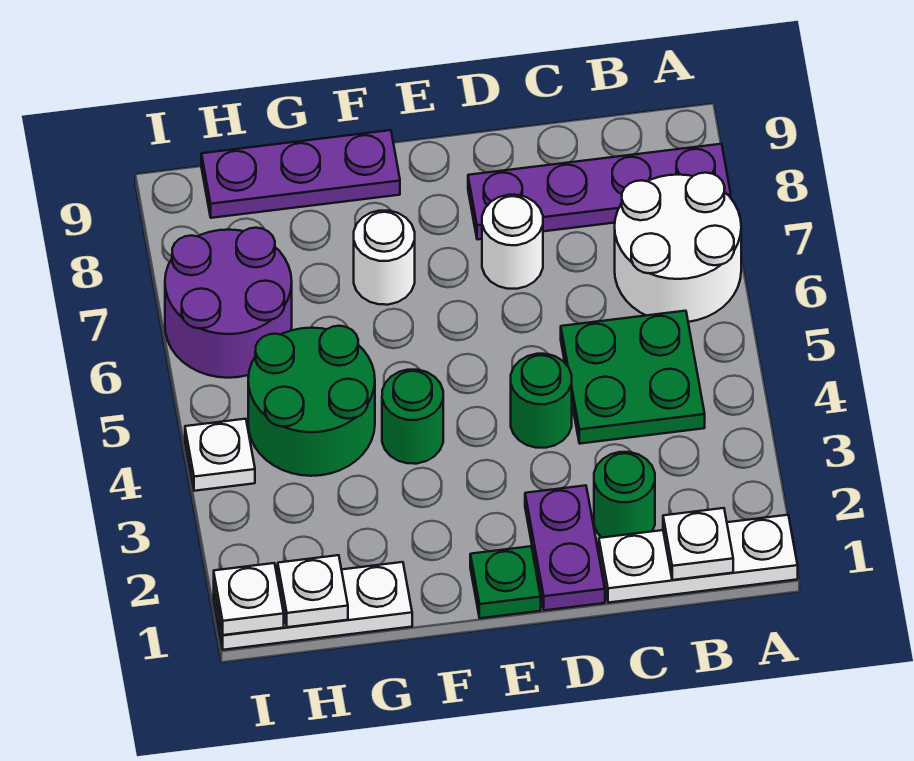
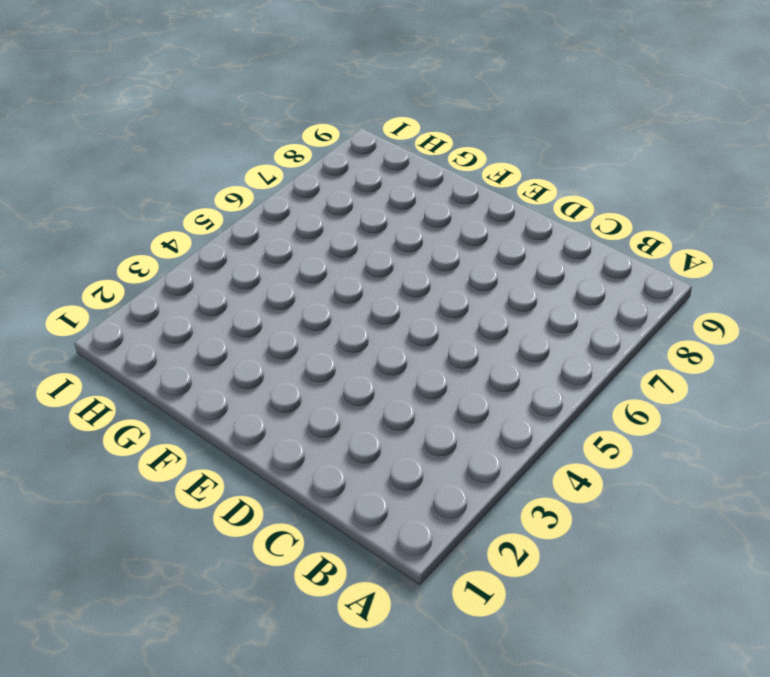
none -> white 1x3 plate [599,515,798,603]
none -> white 2x2 round brick [615,173,741,322]
none -> purple 1x4 plate [468,144,731,239]

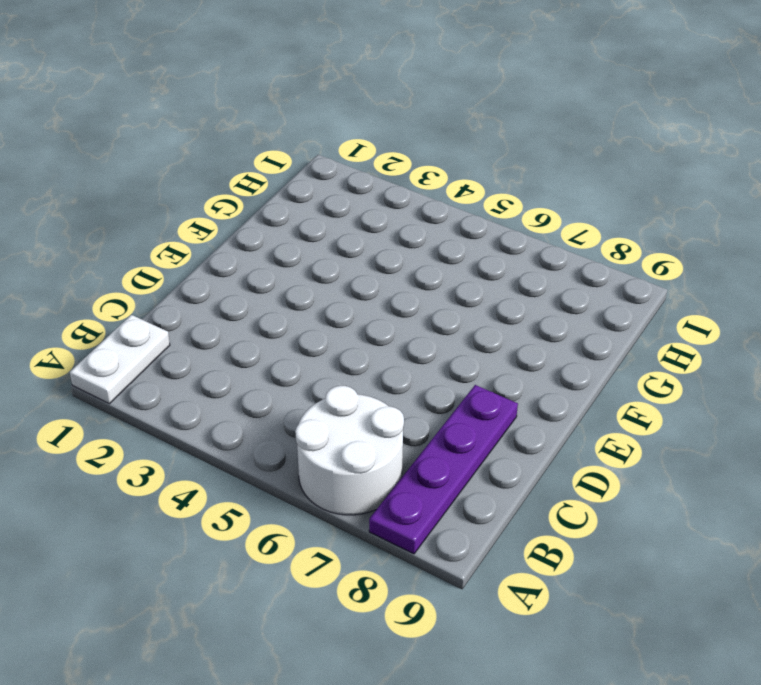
white 1x2 plate [70,315,170,404] -> white 1x3 plate [599,515,798,603]
none -> green 2x2 plate [561,311,705,444]
none -> green 1x1 round brick [594,452,655,538]
none -> purple 1x2 plate [525,485,605,610]

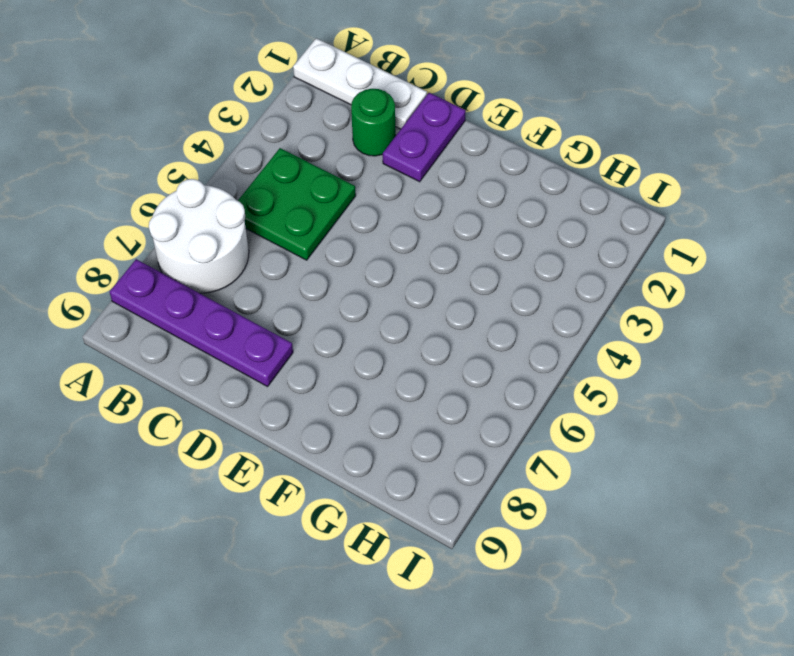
none -> green 1x1 round brick [511,354,572,448]
none -> white 1x1 round brick [482,195,543,289]
none -> green 1x1 plate [470,546,541,618]

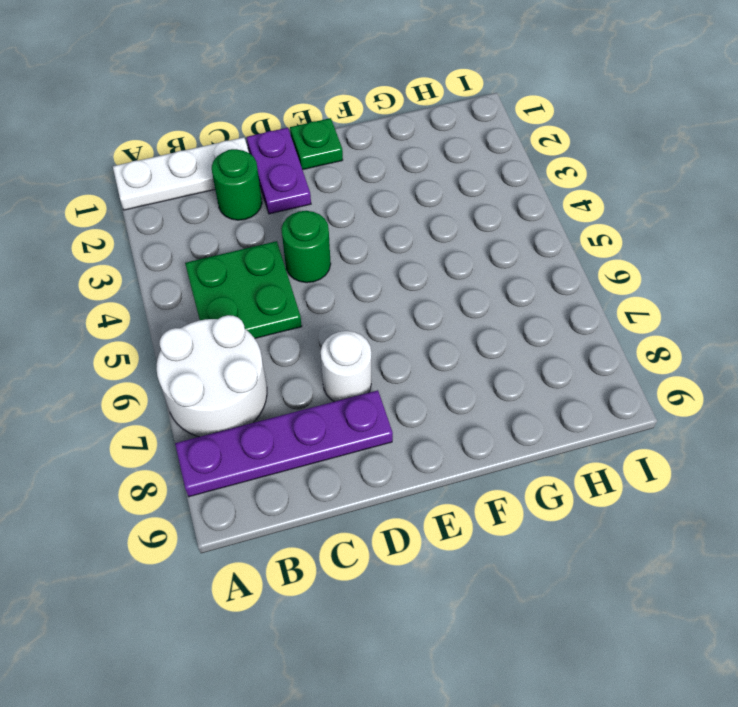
none -> green 1x1 round brick [382,370,443,464]
none -> white 1x1 round brick [354,211,415,305]
none -> purple 1x3 plate [201,130,400,218]

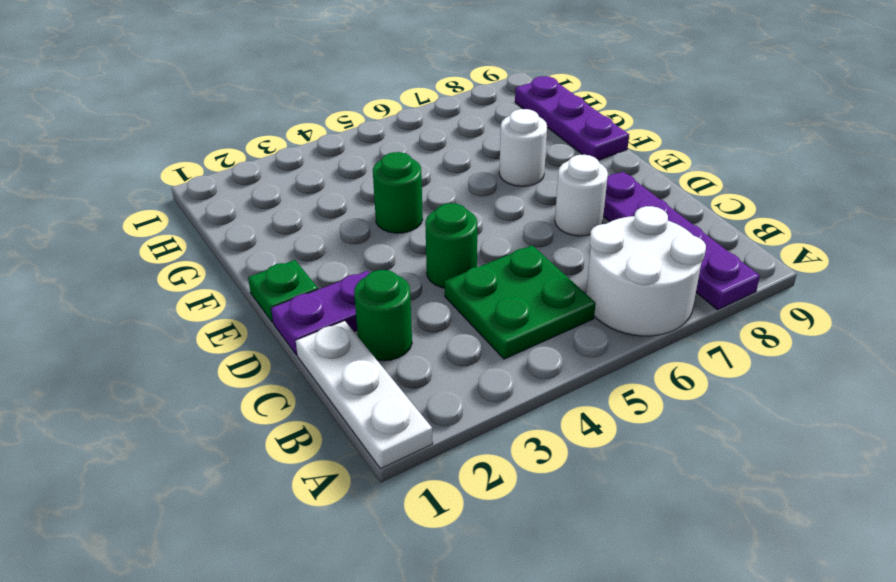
none -> white 1x3 plate [214,562,412,650]
none -> green 2x2 round brick [248,326,375,476]
none -> purple 2x2 round brick [165,228,292,378]

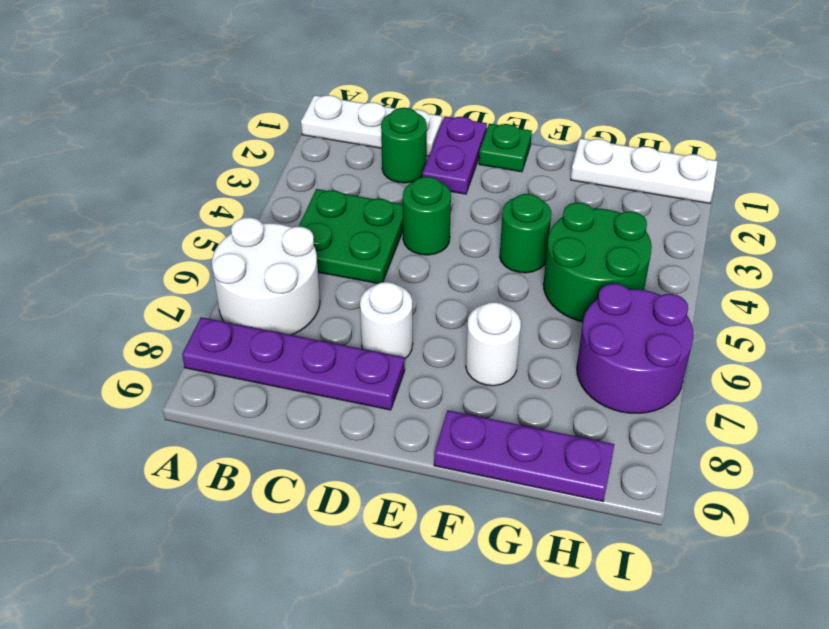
none -> white 1x1 plate [185,419,255,491]
none -> white 1x1 plate [663,508,733,580]
none -> white 1x1 plate [278,555,348,627]

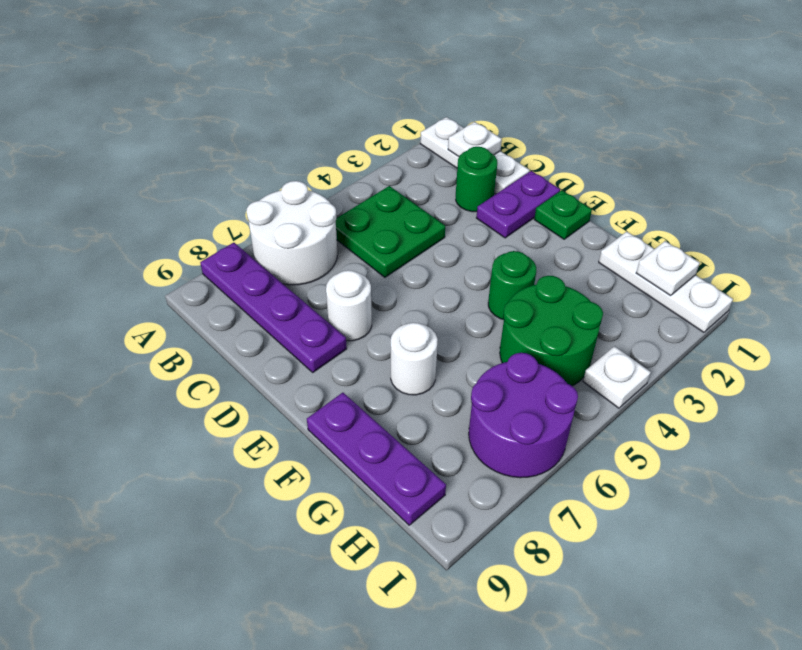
none -> green 1x1 round brick [511,354,572,448]
none -> white 1x1 plate [214,563,284,635]

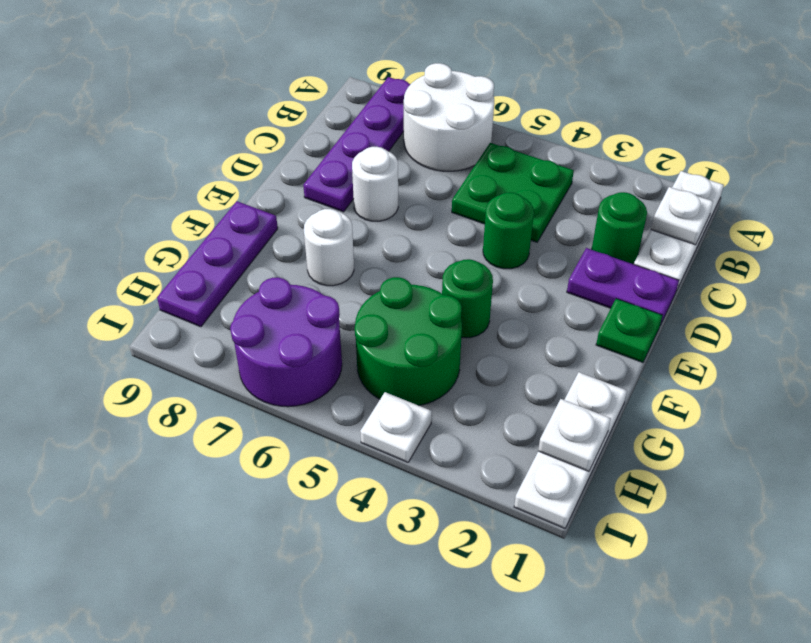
none -> white 1x1 plate [214,563,284,635]

